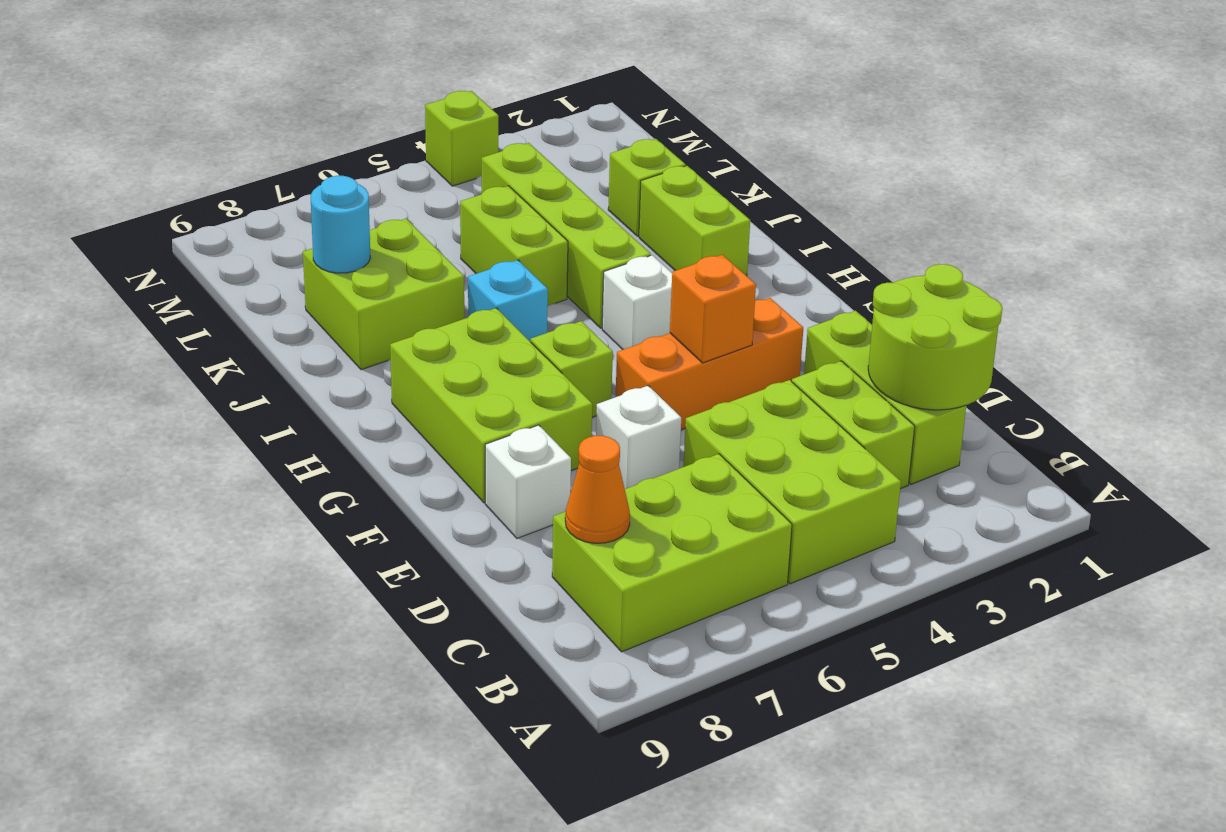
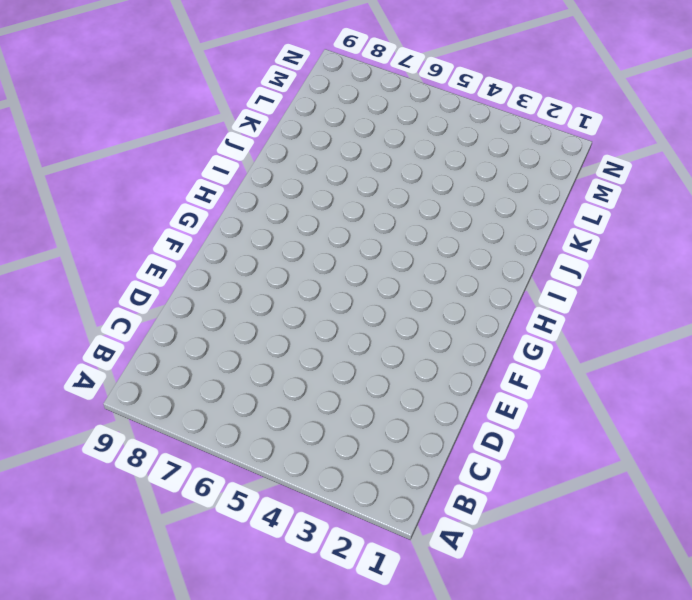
none -> lime 2x3 brick [683,380,901,584]
none -> lime 2x3 brick [552,454,792,652]
none -> lime 1x3 brick [804,311,966,484]

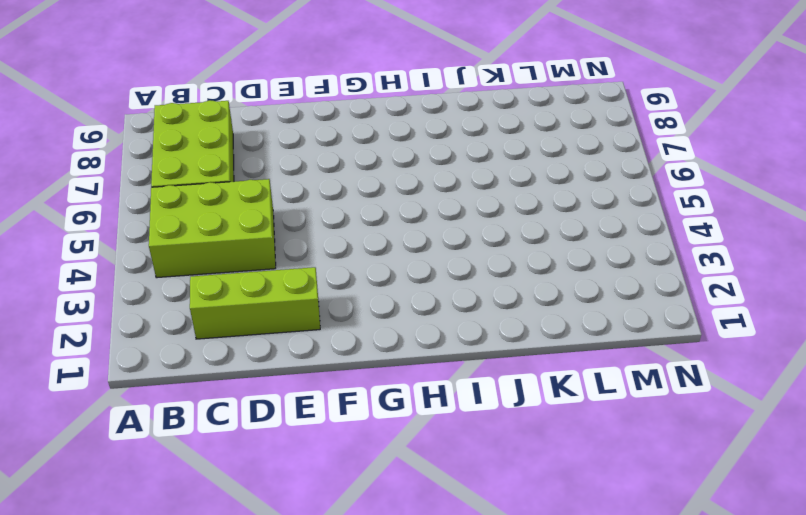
none -> lime 1x2 brick [792,361,915,489]
none -> white 1x1 brick [596,386,681,489]
none -> white 1x1 brick [485,425,571,538]

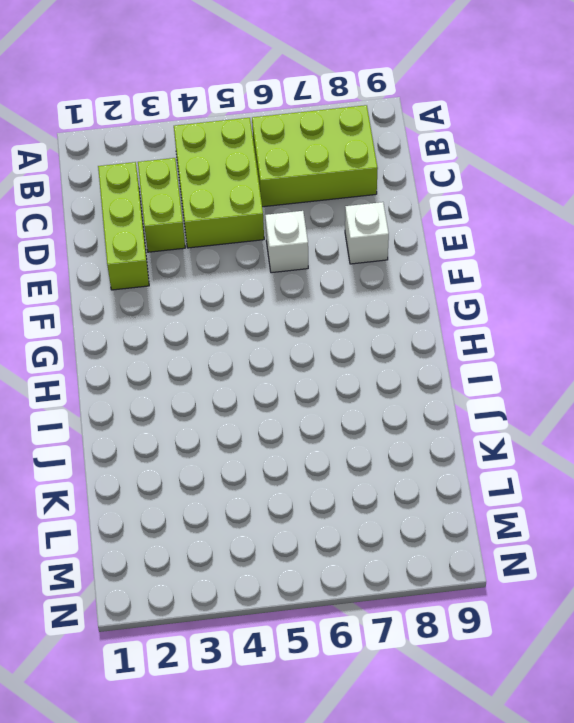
none -> orange 1x3 brick [616,298,803,430]
none -> lime 2x3 brick [390,308,592,503]
none -> lime 1x1 brick [531,321,613,417]

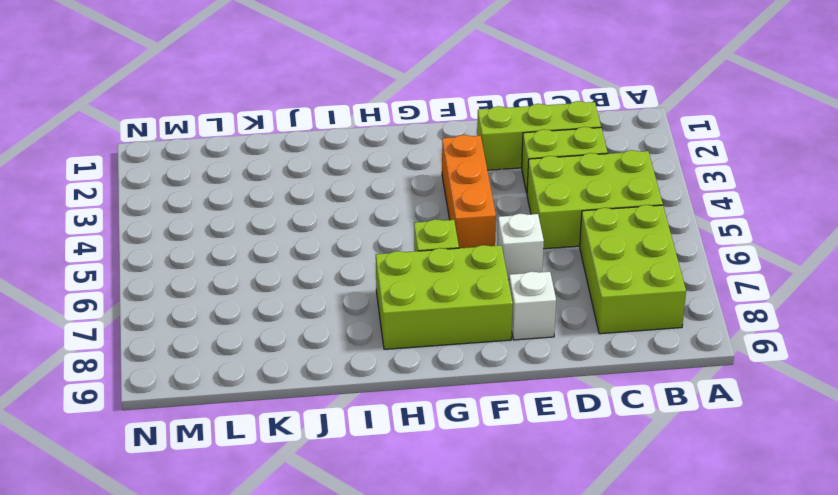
none -> white 1x1 brick [602,255,672,350]
none -> lime 1x2 brick [639,166,750,276]
none -> lime 1x4 brick [482,143,651,328]

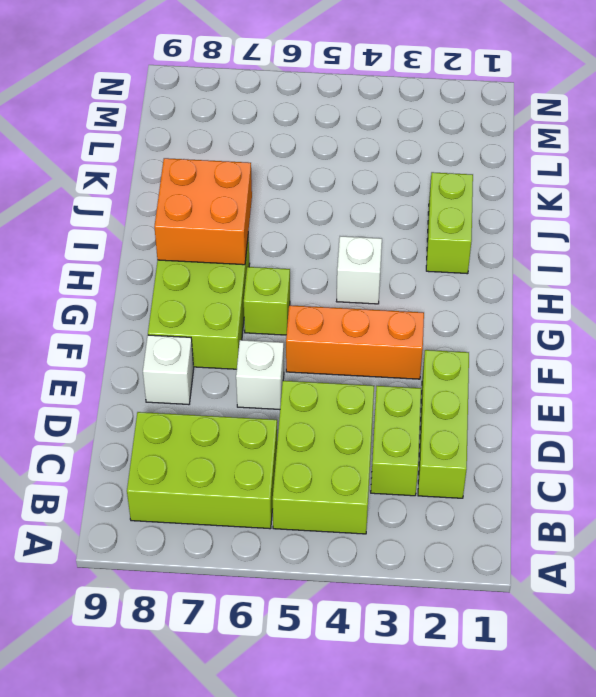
orange 2x2 brick [154,158,252,265] -> none
none -> lime 1x4 brick [482,143,651,328]
none -> cyan 1x1 brick [468,260,548,342]
none -> lime 1x2 brick [460,186,568,306]

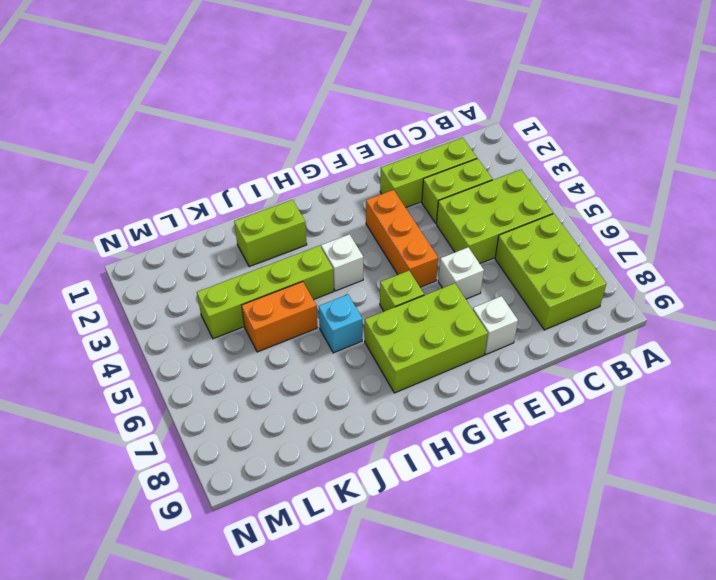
orange 1x2 brick [242,282,317,352] -> lime 1x2 brick [460,186,568,306]
none -> lime 2x2 brick [303,219,464,370]
none -> lime 1x1 brick [608,139,686,236]
none -> lime 1x1 brick [425,91,498,186]

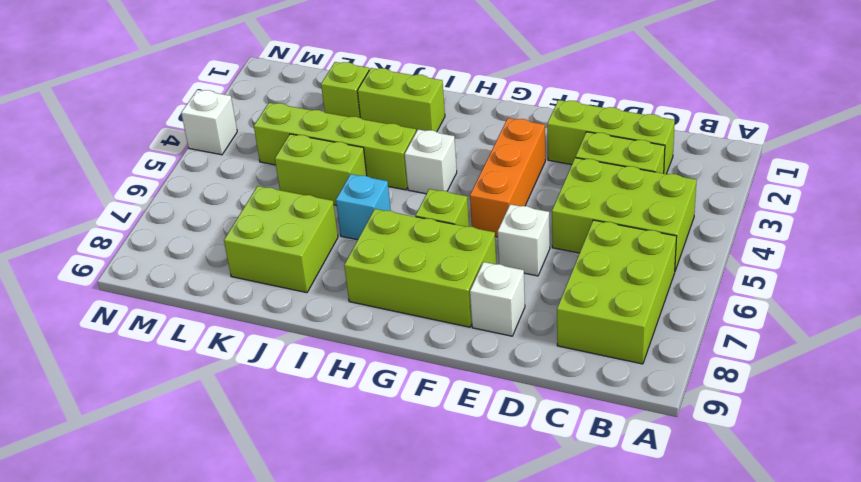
white 1x1 brick [181,90,237,155] -> lime 1x1 brick [425,91,498,186]
none -> lime 2x2 round brick [868,264,1002,410]
none -> orange 1x1 cone [565,436,630,543]
none -> orange 1x1 brick [670,255,756,363]

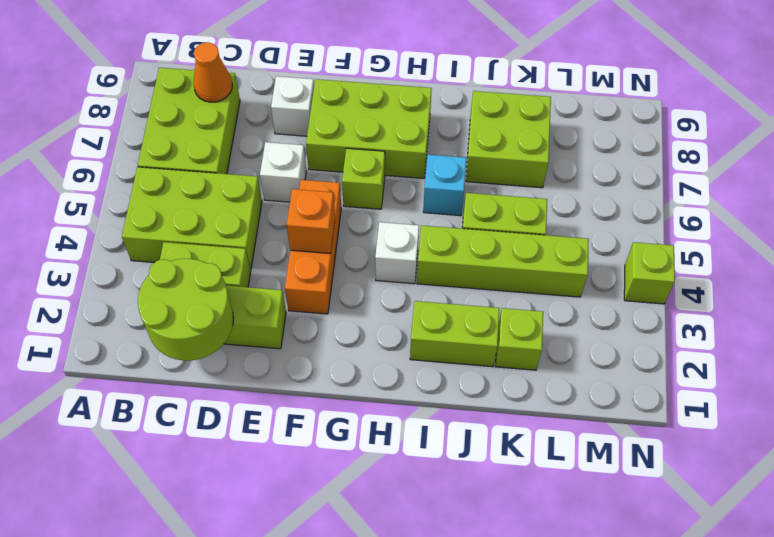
none -> cyan 1x1 round brick [311,176,370,273]

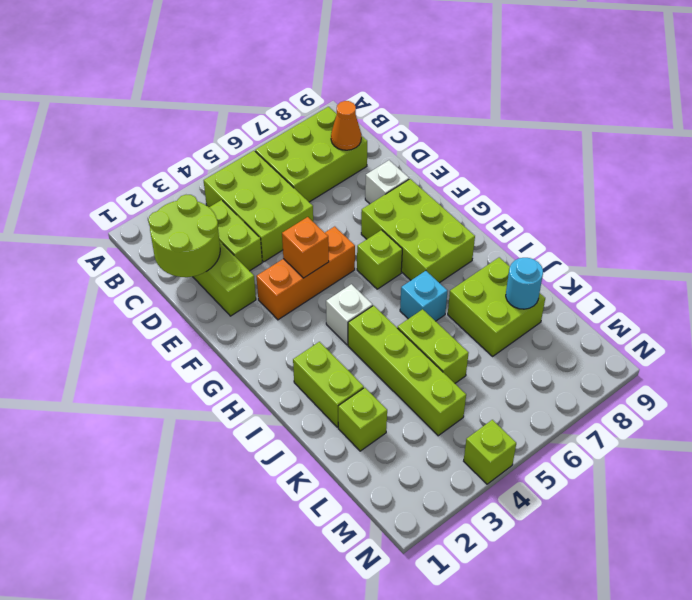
none -> white 1x1 brick [596,386,681,489]

